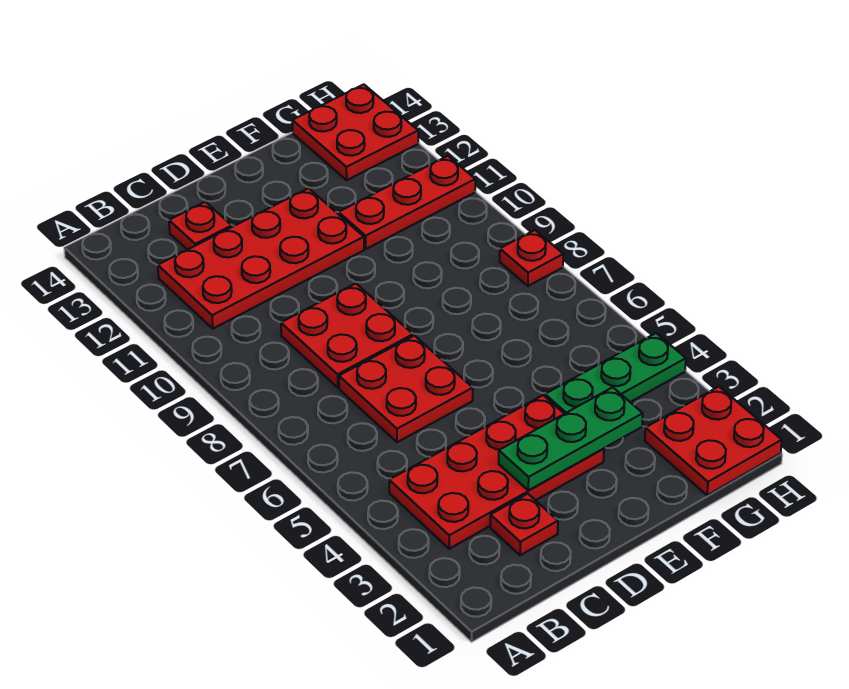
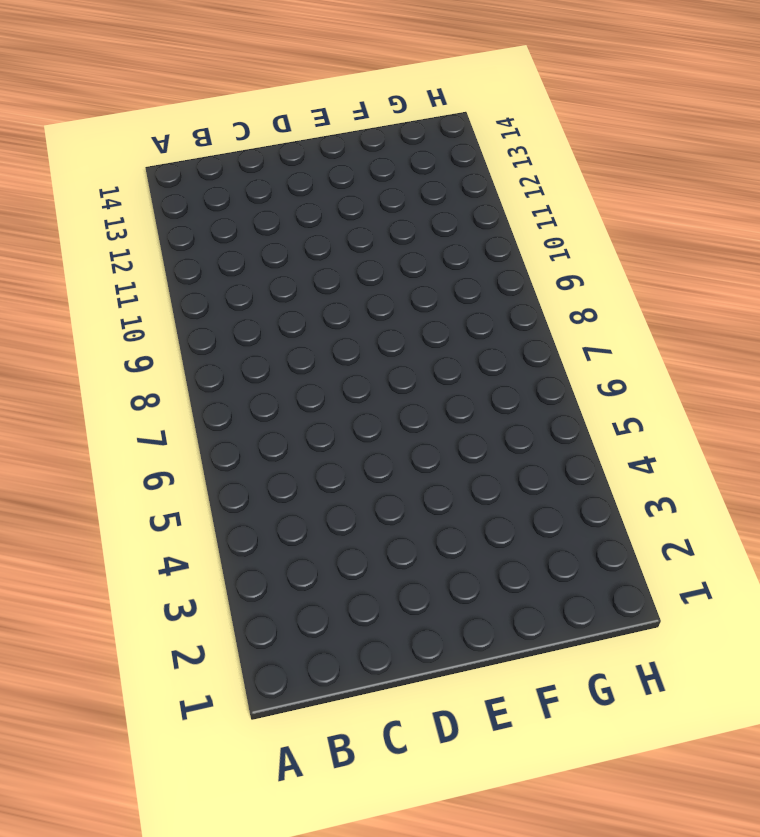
none -> red 2x4 plate [389,395,604,549]
none -> red 2x4 plate [158,188,364,329]
none -> red 1x1 plate [490,494,558,555]

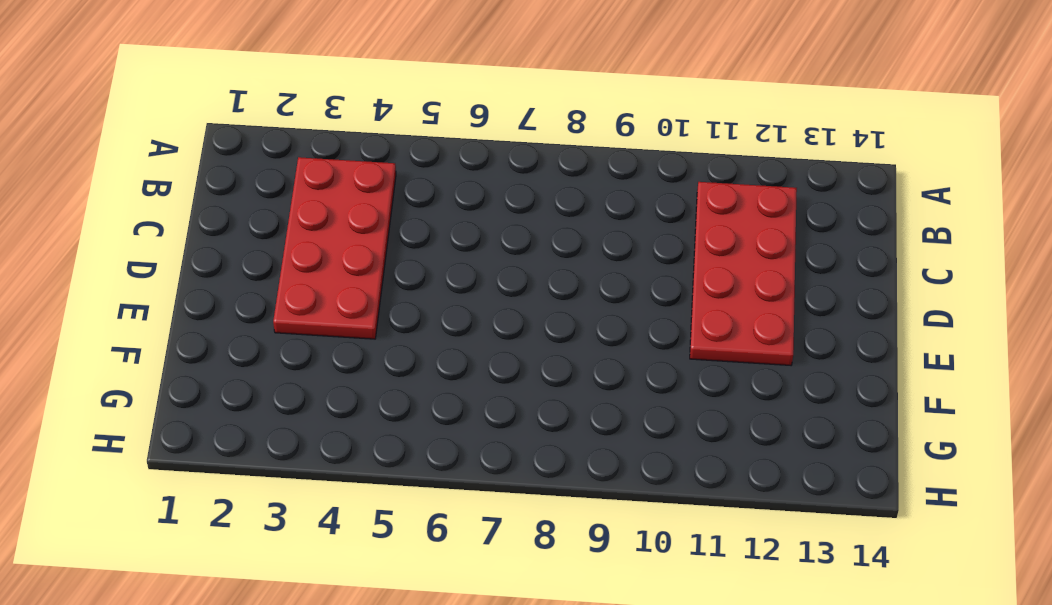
none -> red 1x1 plate [490,494,558,555]
none -> red 2x2 plate [339,336,473,442]
none -> red 2x2 plate [281,284,413,388]

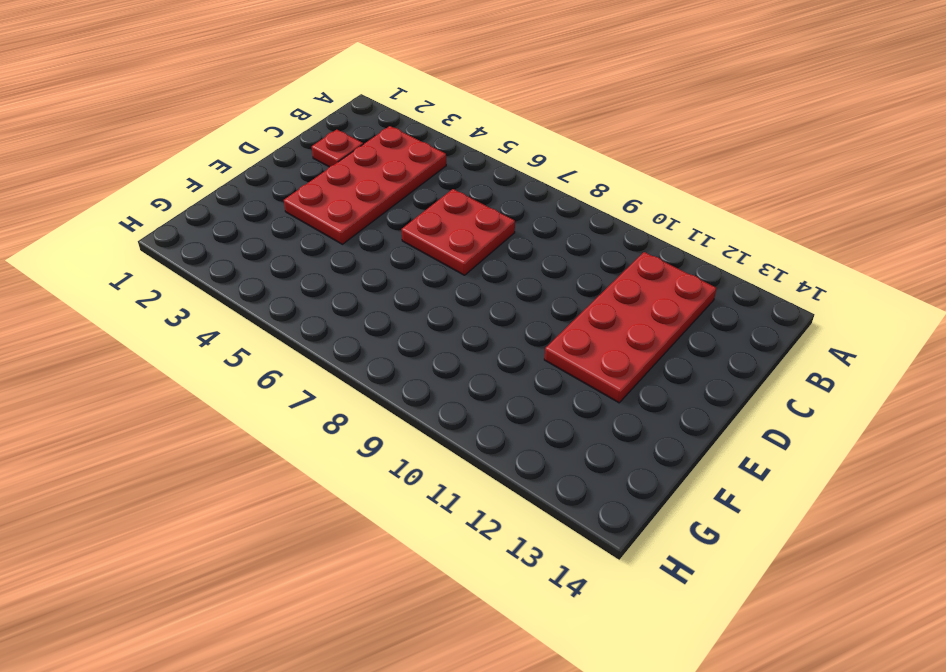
none -> red 2x2 plate [281,284,413,388]
none -> red 1x1 plate [169,202,232,250]
none -> green 1x3 plate [545,333,686,414]

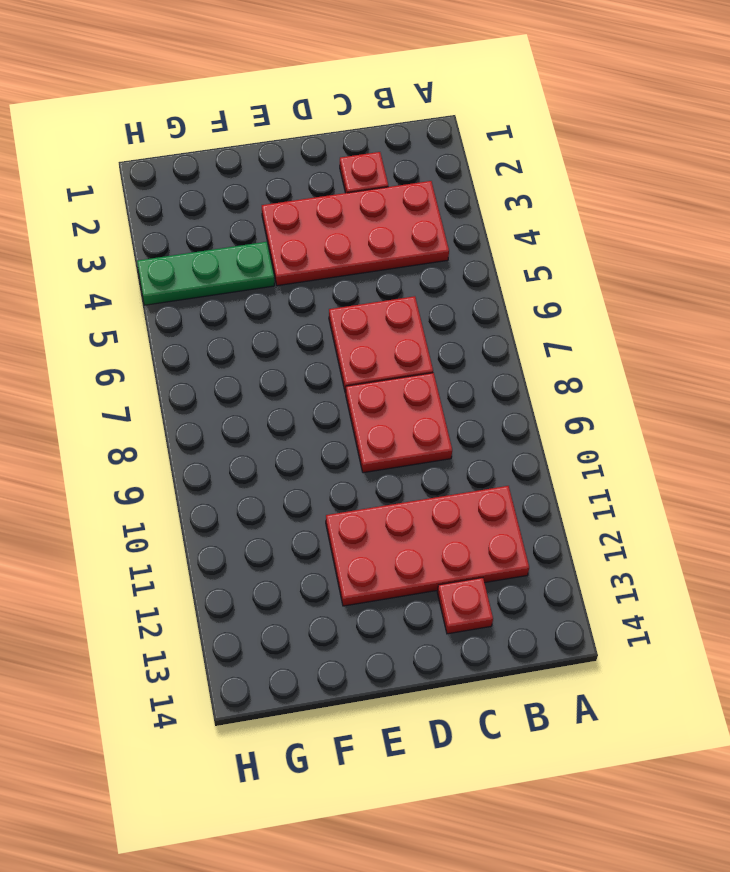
none -> red 1x3 plate [339,156,475,249]
none -> red 2x2 plate [645,387,782,495]
none -> red 2x2 plate [292,84,418,180]

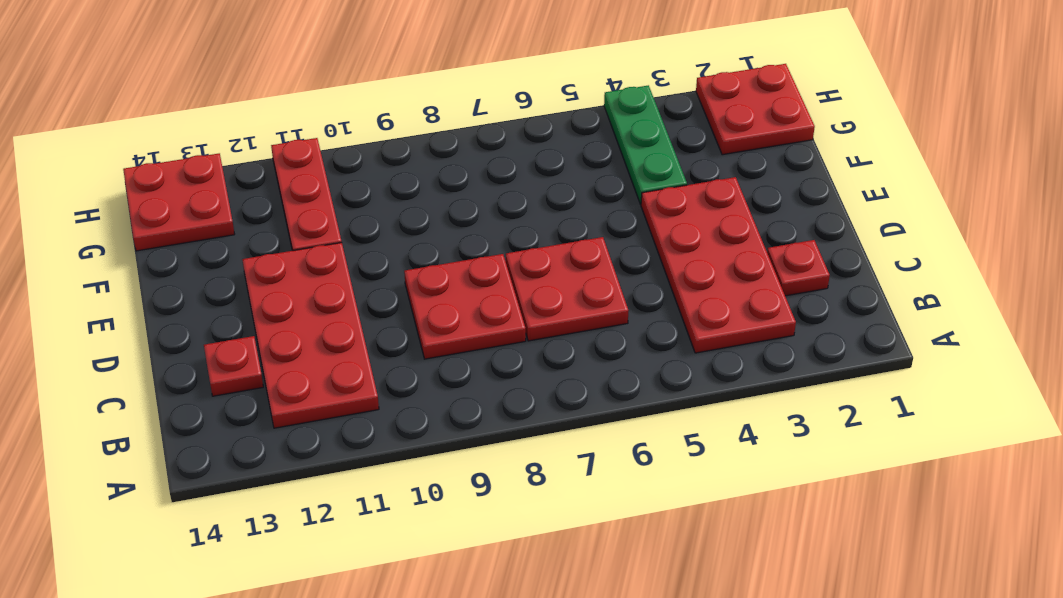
none -> red 1x1 plate [500,230,563,286]
none -> green 1x3 plate [499,387,643,491]

